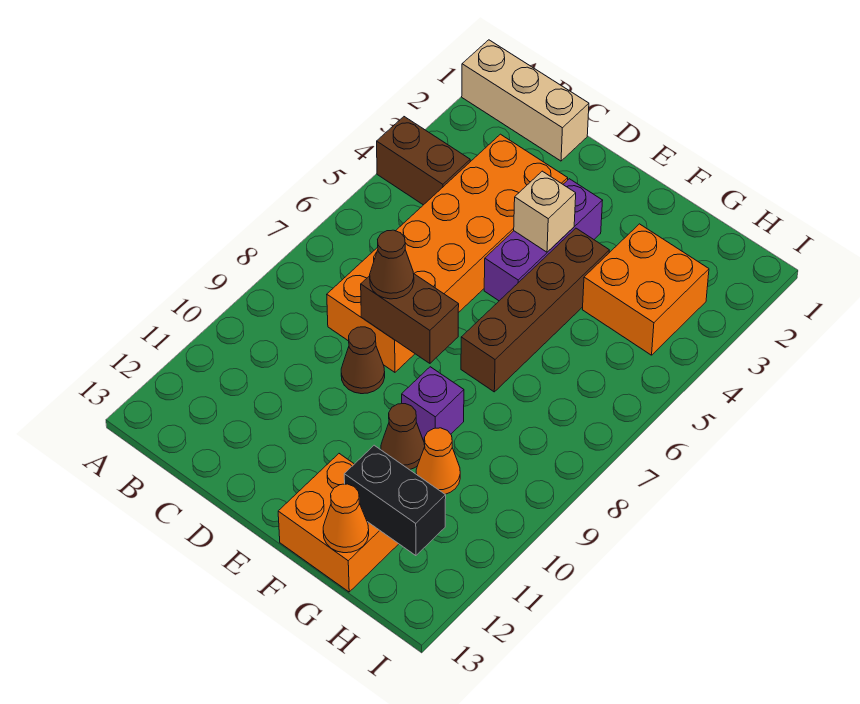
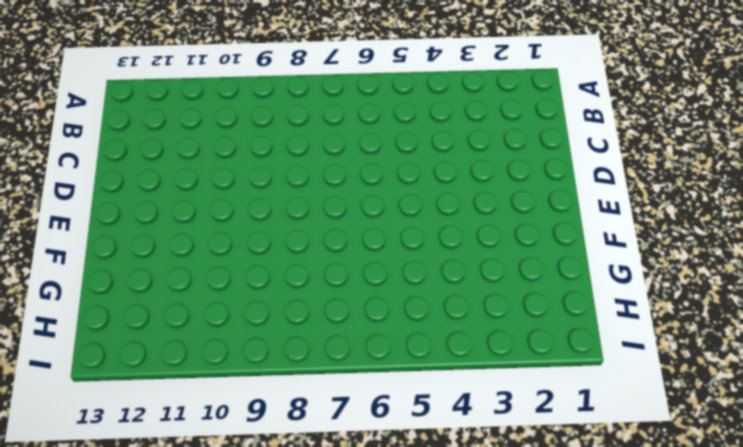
none -> tan 1x3 brick [462,40,589,161]
none -> brown 1x2 brick [377,117,470,205]
none -> orange 2x6 brick [327,134,568,372]

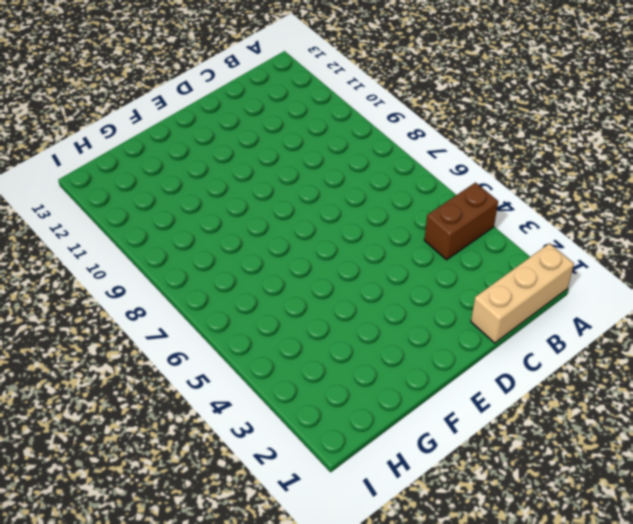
none -> orange 2x6 brick [327,134,568,372]
none -> brown 1x1 cone [341,327,385,394]
none -> purple 1x3 brick [484,179,603,301]

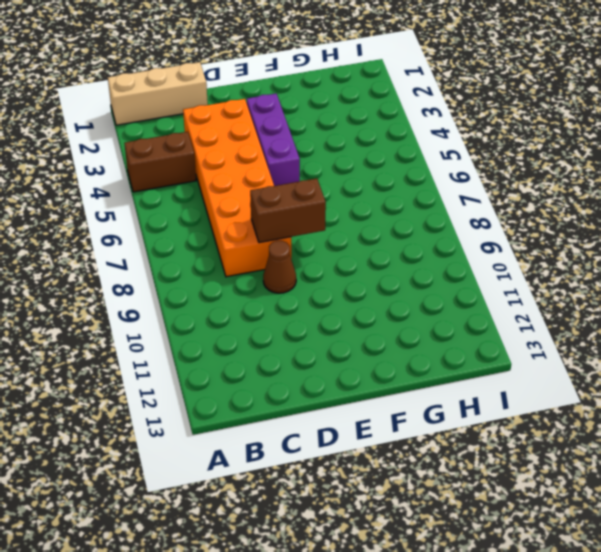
none -> brown 1x4 brick [461,228,609,392]
none -> purple 1x1 brick [402,367,464,442]
none -> brown 1x1 cone [381,404,425,470]

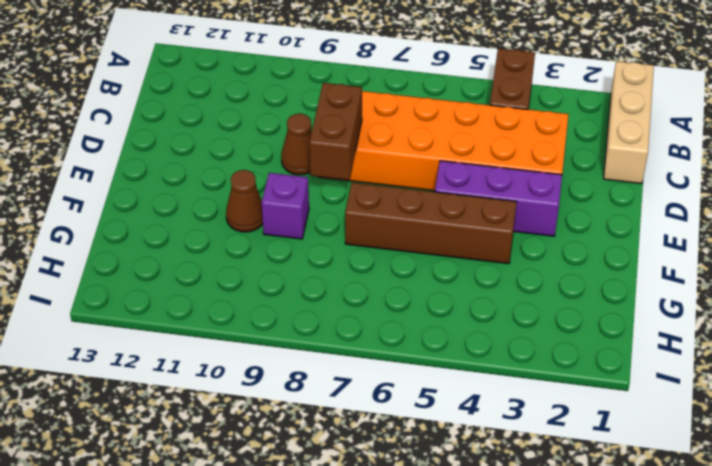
none -> orange 2x2 brick [278,454,398,592]
none -> orange 2x2 brick [582,224,709,355]
none -> orange 1x1 cone [416,428,460,494]

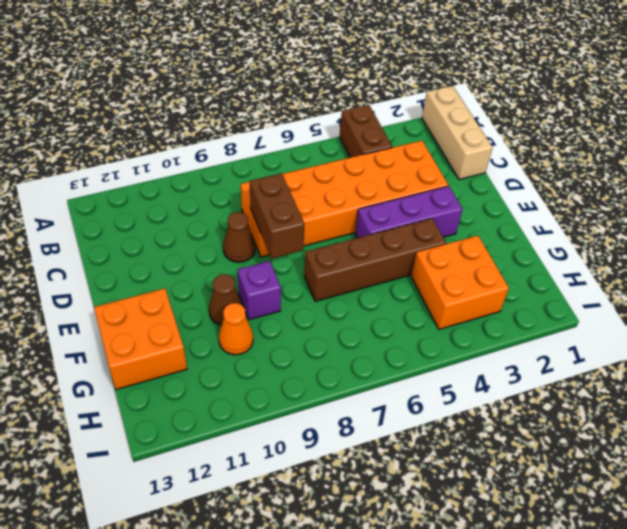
none -> tan 1x1 brick [514,171,576,252]
none -> black 1x2 brick [344,445,446,556]
none -> orange 1x1 cone [323,484,369,553]

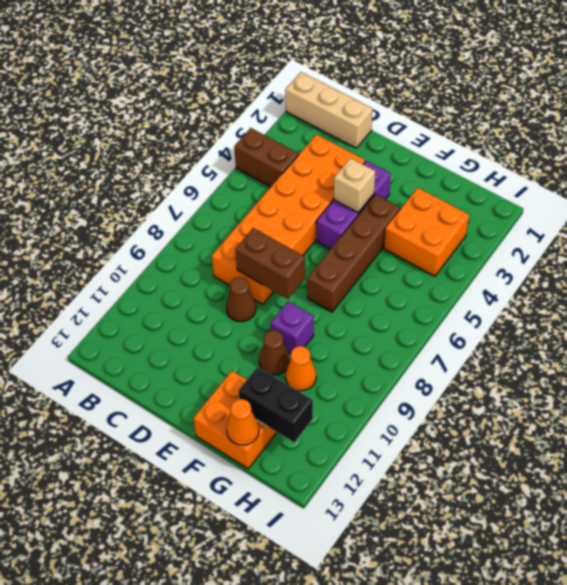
none -> brown 1x1 cone [370,230,414,299]

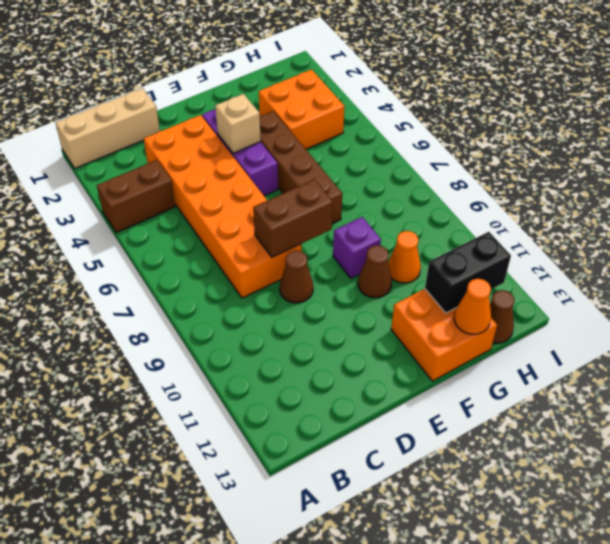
brown 1x1 cone [490,290,514,343] -> brown 1x1 cone moved to [370,230,414,299]

